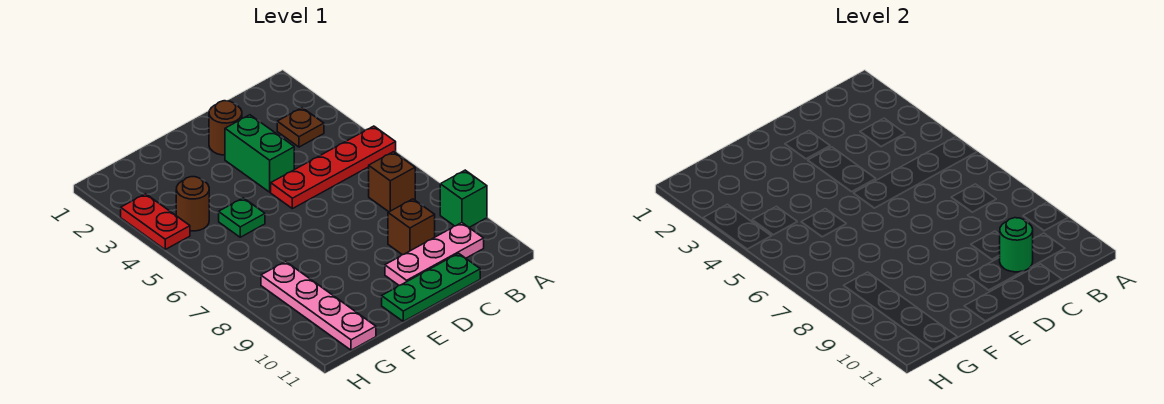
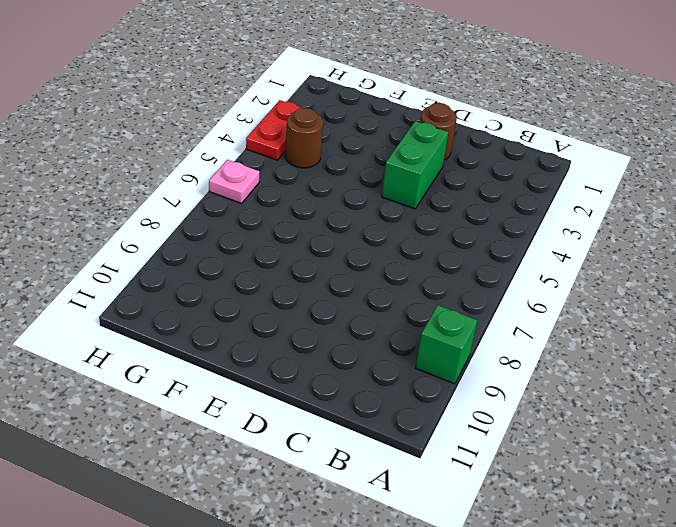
pink 1x1 plate [209,160,259,203] -> none
none -> red 1x4 plate [271,126,396,209]
none -> brown 1x1 plate [277,108,324,147]
none -> brown 1x1 brick [369,152,415,212]

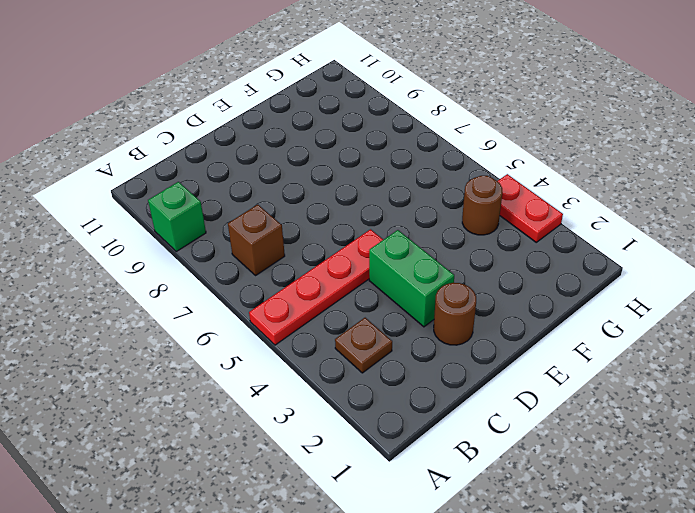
none -> pink 1x3 plate [385,223,484,285]
none -> brown 1x1 brick [388,199,435,255]
none -> green 1x3 plate [382,253,480,321]

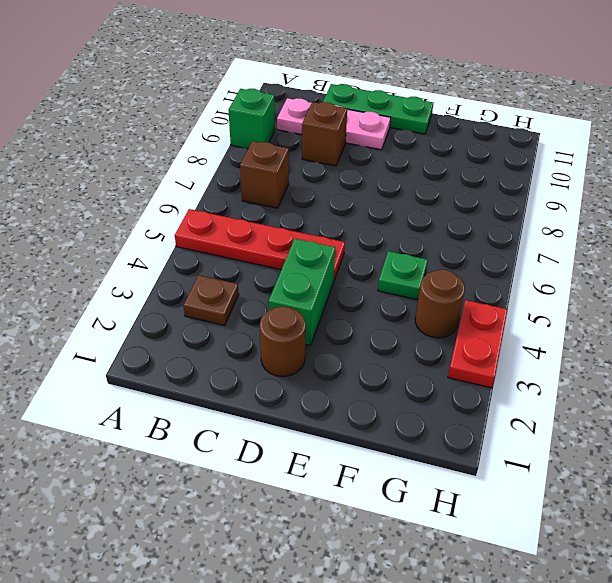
none -> pink 1x4 plate [261,262,376,350]
none -> green 1x1 round brick [1000,218,1033,272]

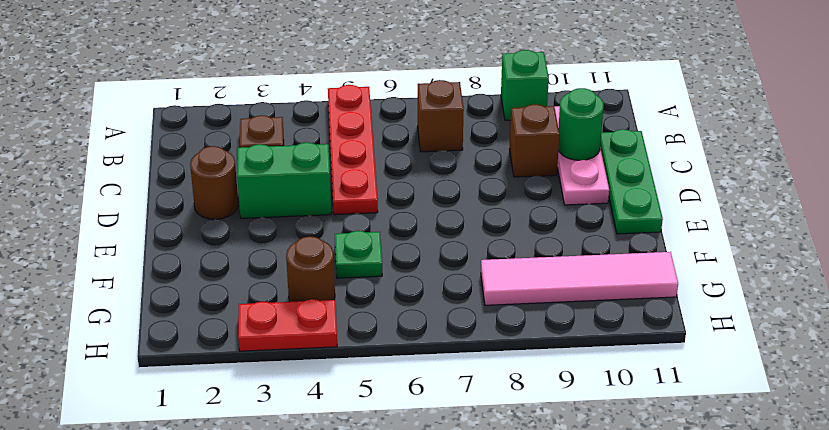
pink 1x4 tile [481,252,678,305] -> pink 1x4 plate [261,262,376,350]

